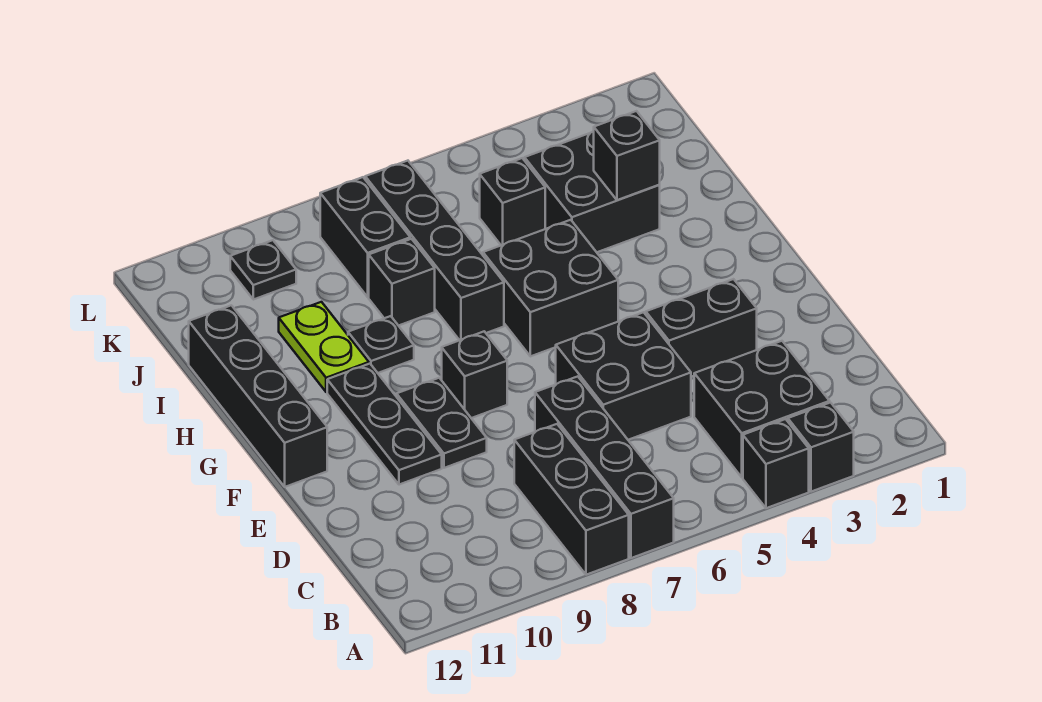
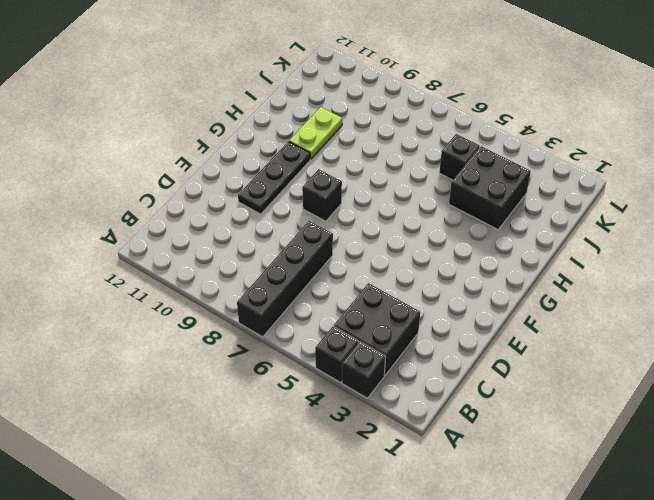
none -> black 1x3 brick [514,424,629,575]
none -> black 2x2 brick [556,312,691,440]
none -> black 1x2 brick [646,279,757,377]

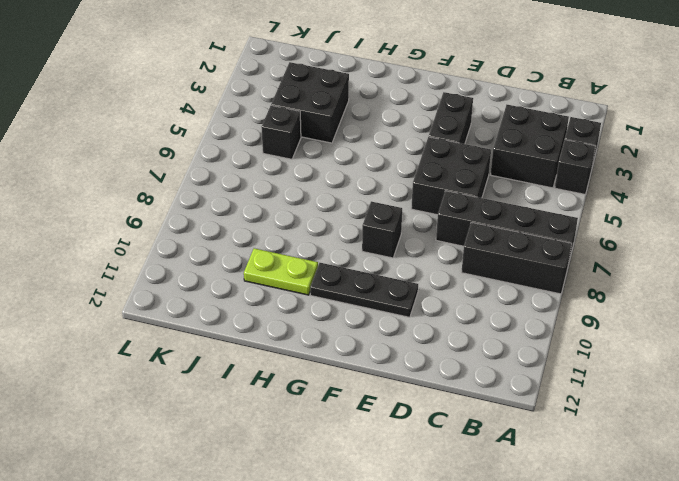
none -> black 1x2 plate [397,378,487,468]
none -> black 1x4 brick [189,305,327,487]
none -> black 2x2 brick [483,220,618,356]

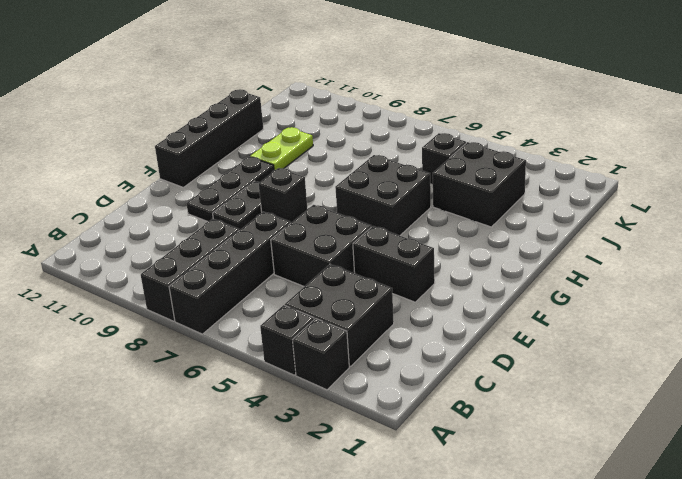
none -> black 1x4 brick [365,161,504,340]
none -> black 1x1 plate [348,316,414,373]
none -> black 1x1 brick [369,239,435,326]

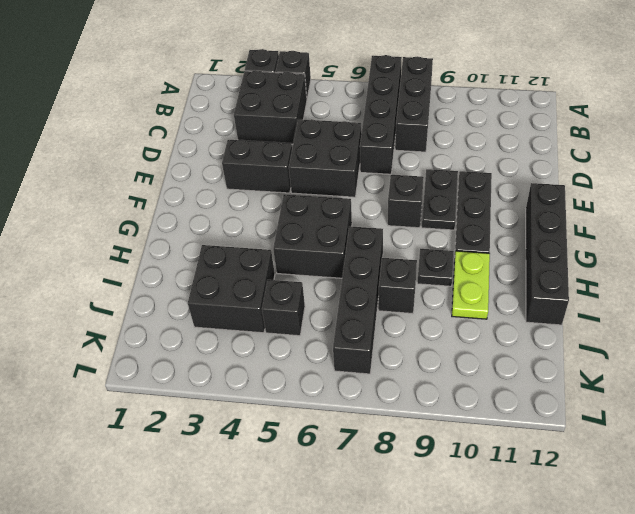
none -> black 1x2 brick [320,177,410,297]
none -> black 1x1 plate [230,240,296,300]
none -> black 1x1 brick [594,111,660,200]

